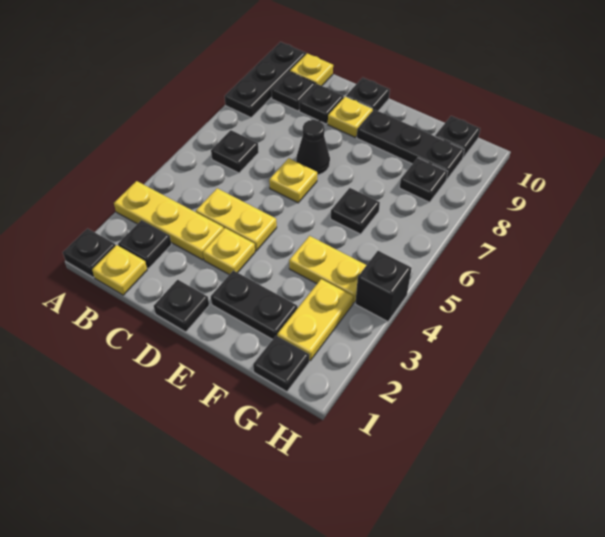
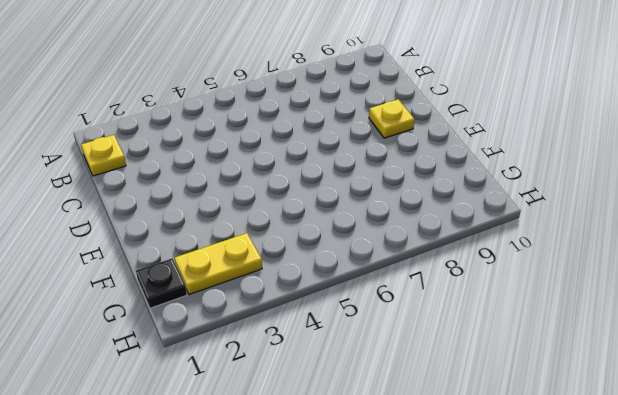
none -> black 1x1 plate [63,229,116,277]
none -> yellow 1x3 plate [114,181,224,260]
none -> black 1x3 plate [225,42,306,117]

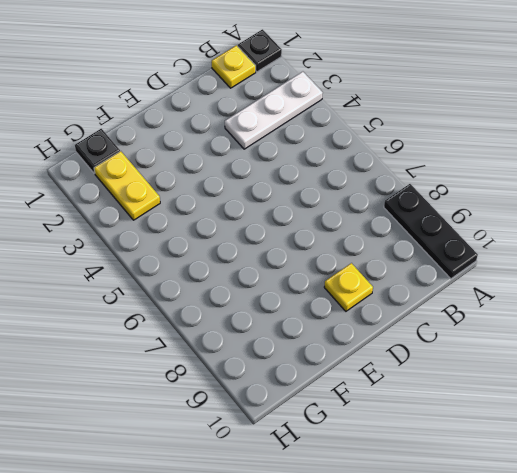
white 1x3 plate [225,72,323,149] -> yellow 1x3 plate [114,181,224,260]
none -> black 1x1 plate [118,220,171,269]
none -> black 1x1 plate [211,130,259,173]
none -> black 1x1 plate [271,72,316,111]

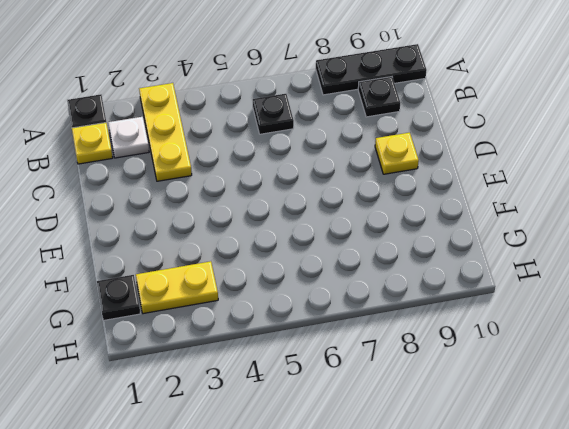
white 1x1 plate [108,117,149,158] -> black 1x1 plate [118,220,171,269]
none -> yellow 1x1 plate [290,53,333,86]
none -> yellow 1x2 plate [196,188,277,251]
none -> black 1x1 plate [299,84,344,124]

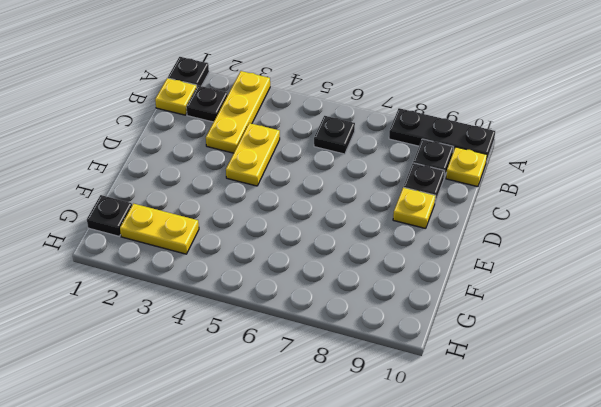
none -> black 1x1 plate [154,280,209,332]
none -> yellow 1x1 plate [203,228,255,275]
none -> yellow 1x1 plate [269,158,317,203]

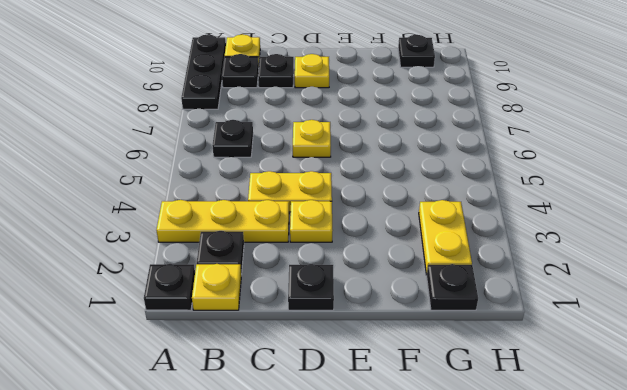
none -> black 1x1 cone [296,120,330,175]
none -> black 1x1 plate [346,78,390,111]
none -> black 1x2 plate [211,270,298,340]

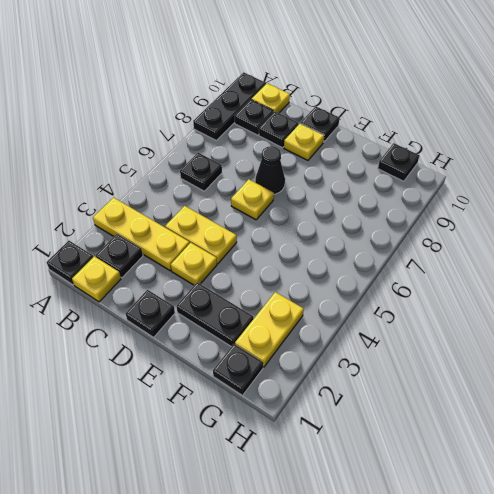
none -> black 1x3 plate [357,109,464,180]
none -> yellow 1x2 plate [289,236,366,303]
none -> black 1x1 plate [331,188,380,234]

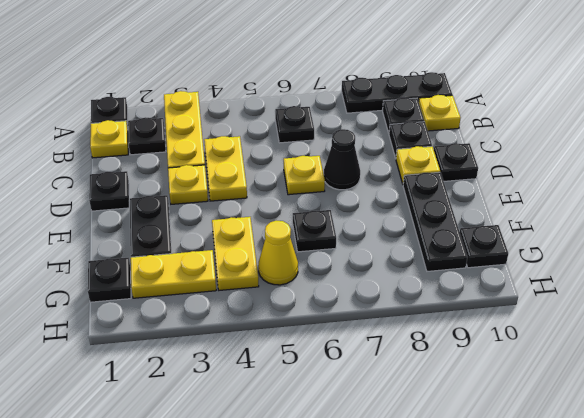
yellow 1x1 cone [258,221,298,285] -> none
none -> black 1x1 plate [400,158,448,202]
none -> black 1x1 brick [355,251,412,322]

